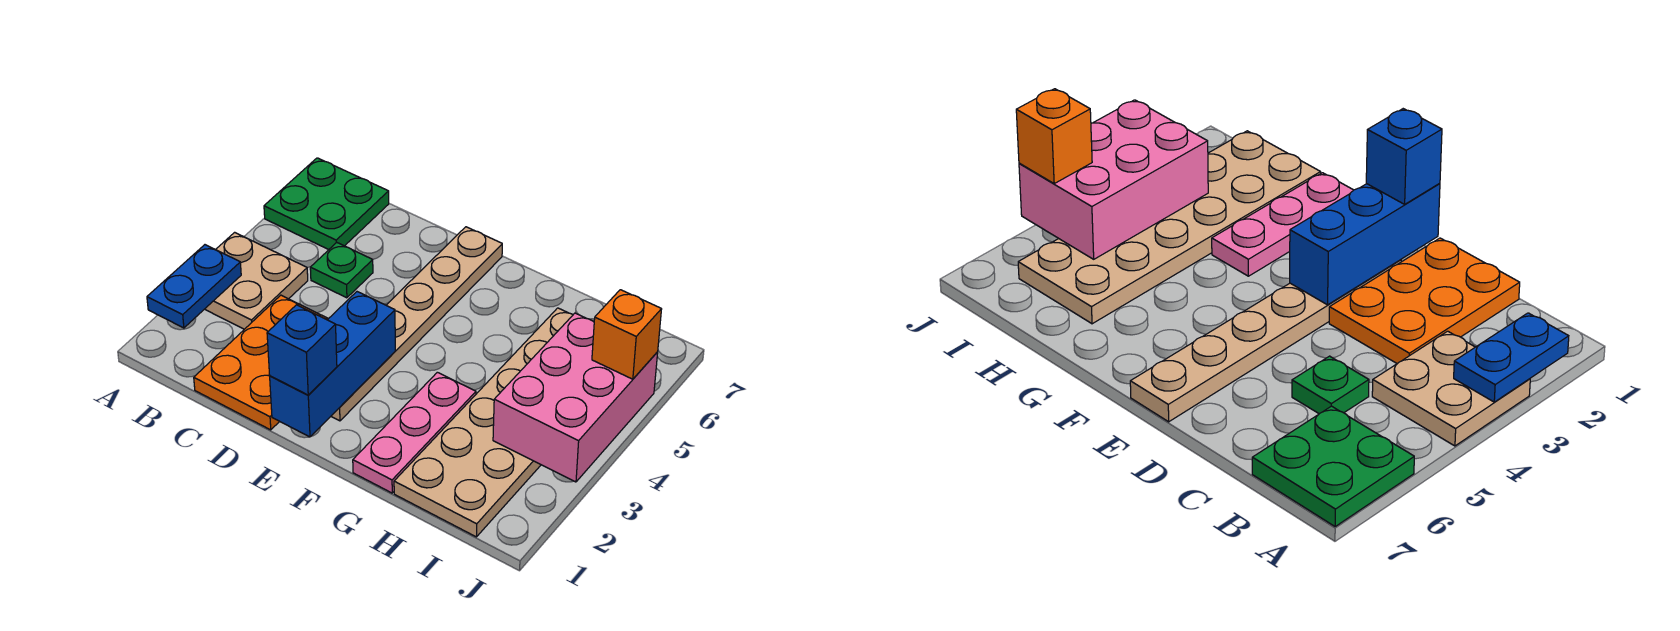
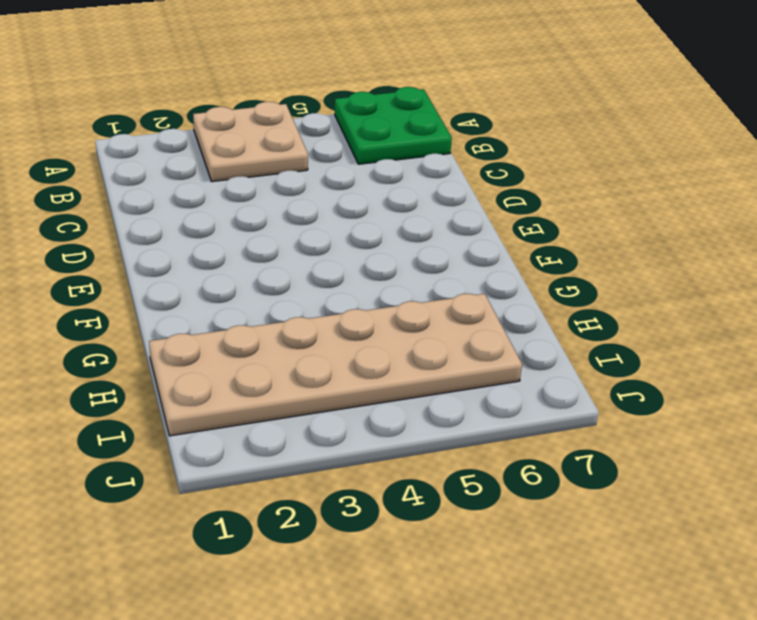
none -> orange 2x3 plate [194,295,328,430]
none -> green 1x1 plate [310,242,373,298]
none -> tan 1x6 plate [331,227,502,421]

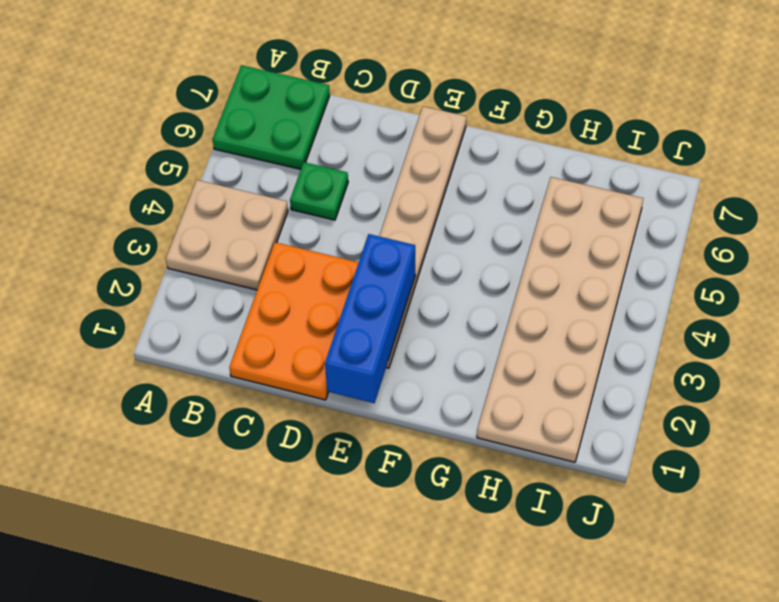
none -> pink 1x3 plate [353,372,476,493]
none -> blue 1x2 plate [147,245,241,328]
none -> pink 2x3 brick [493,313,658,482]

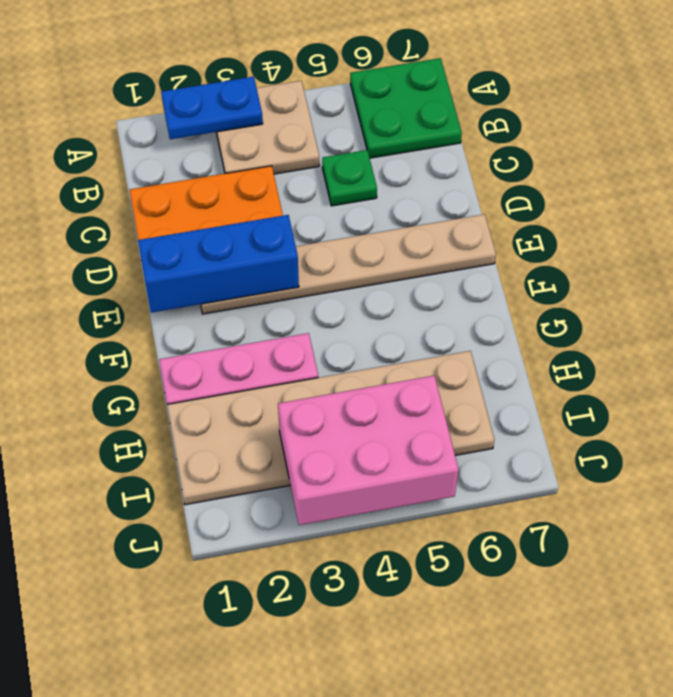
none -> blue 1x1 brick [267,305,337,395]
none -> orange 1x1 brick [592,290,662,379]

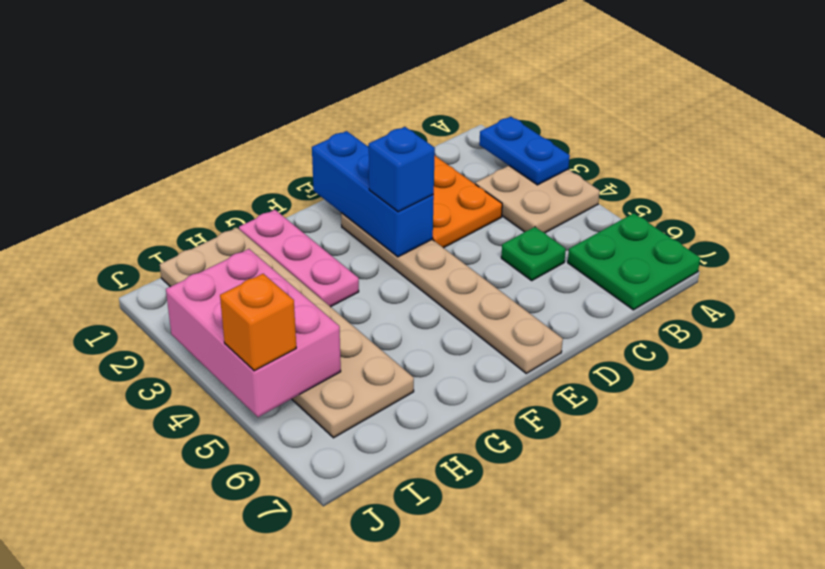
blue 1x1 brick [369,127,435,212] -> blue 1x1 brick moved to [267,305,337,395]

